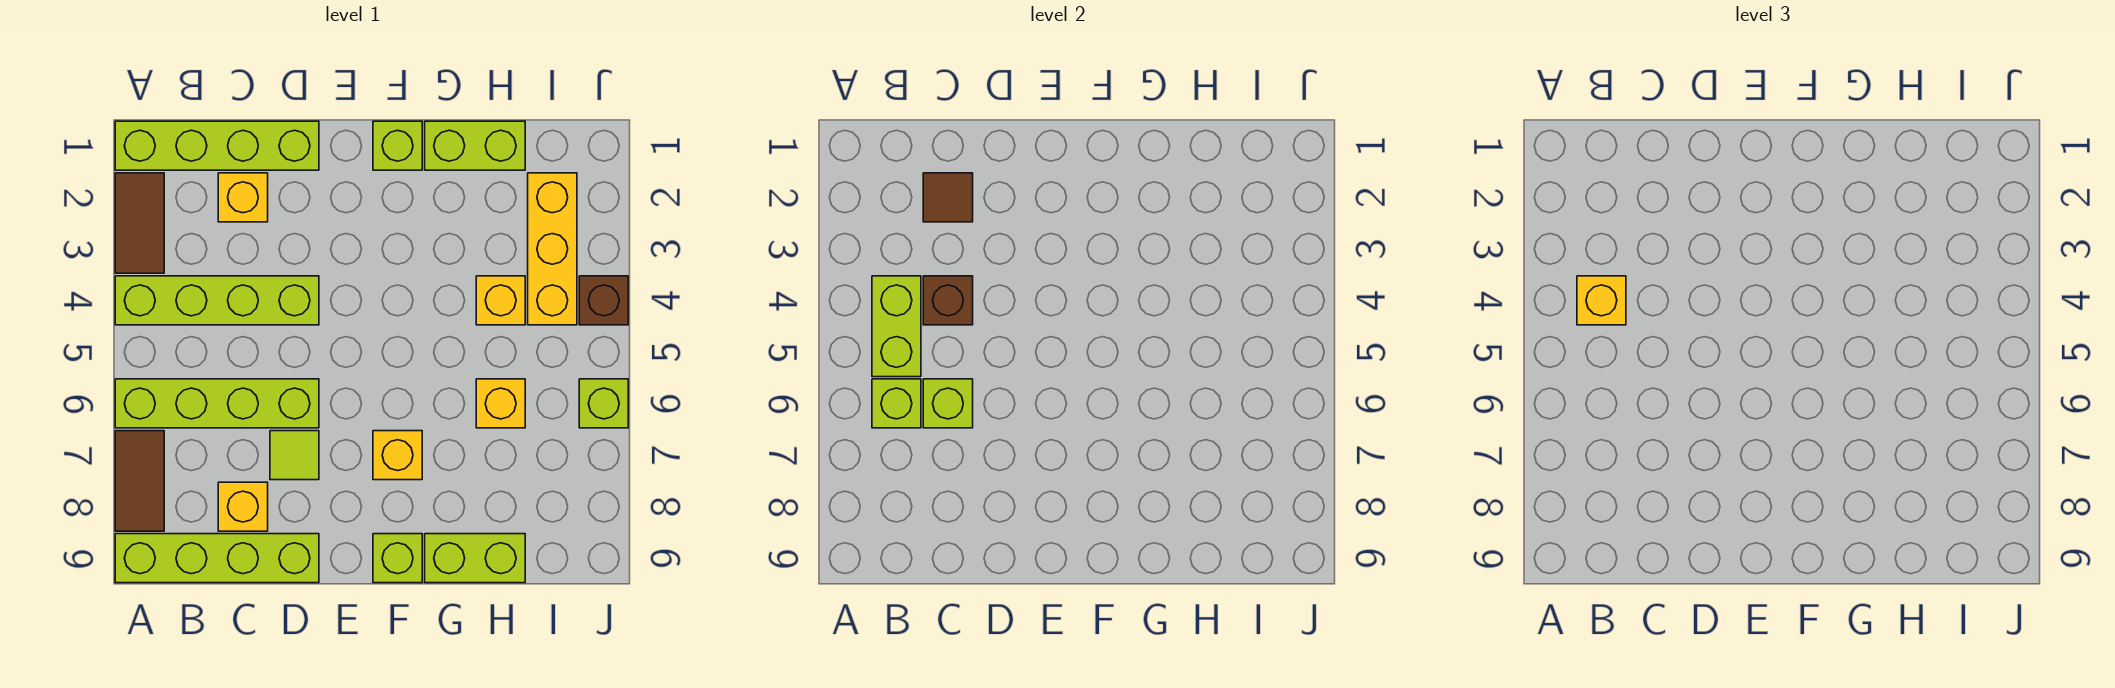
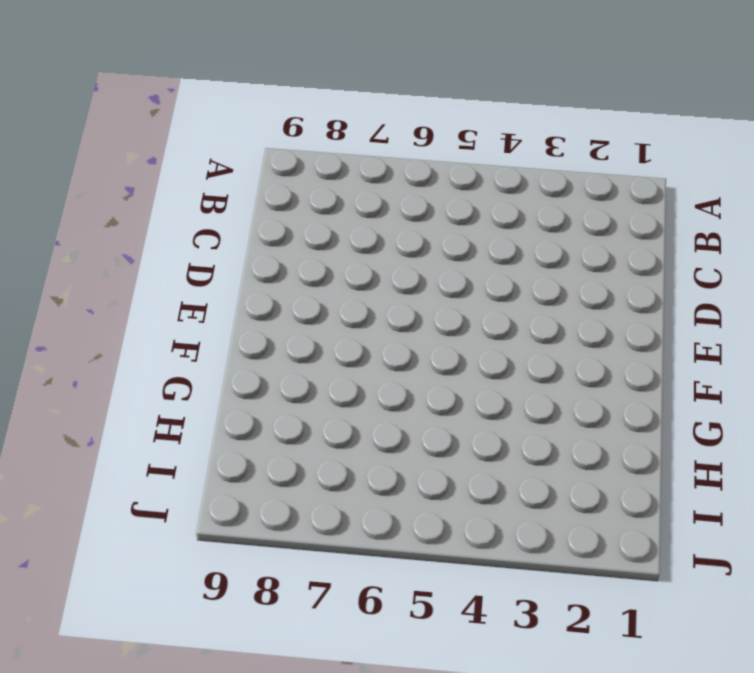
none -> lime 1x4 brick [115,121,319,170]
none -> brown 1x2 tile [115,173,164,273]
none -> lime 1x4 brick [115,276,319,325]

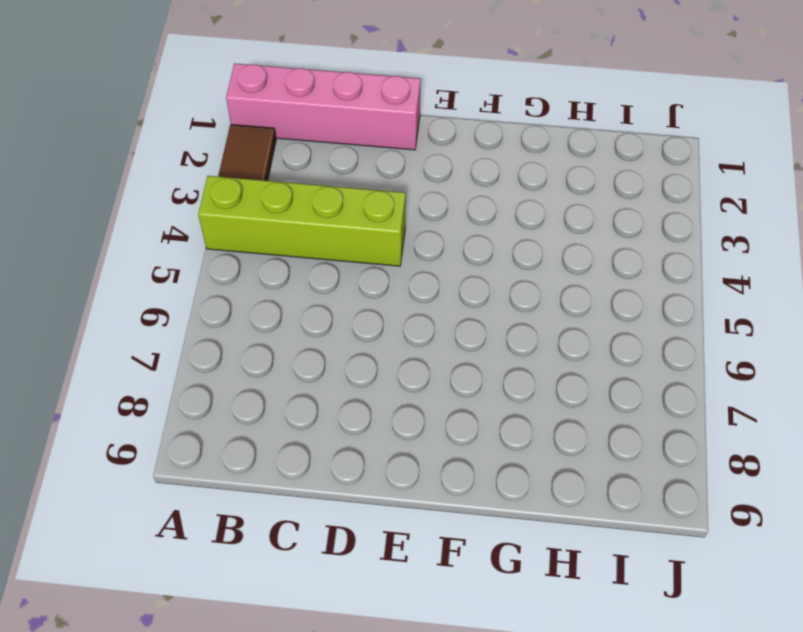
pink 1x4 brick [226,63,421,150] -> lime 1x4 brick [115,121,319,170]
none -> lime 1x4 brick [115,379,319,428]
none -> brown 1x2 tile [115,431,164,531]
none -> lime 1x4 brick [115,534,319,583]

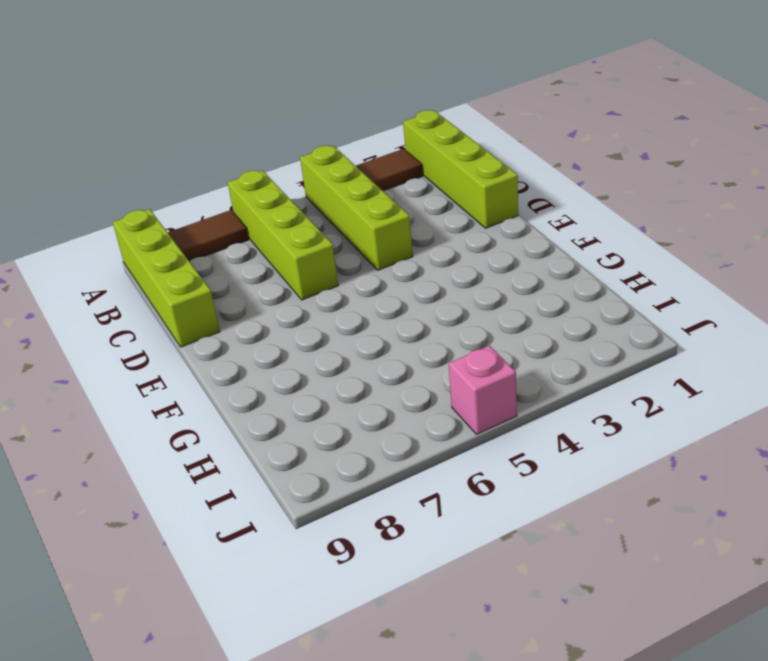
pink 1x1 brick [449,346,517,434] -> none
none -> yellow 1x1 brick [218,173,268,222]
none -> yellow 1x1 brick [218,482,268,531]
none -> lime 1x1 tile [270,431,319,480]

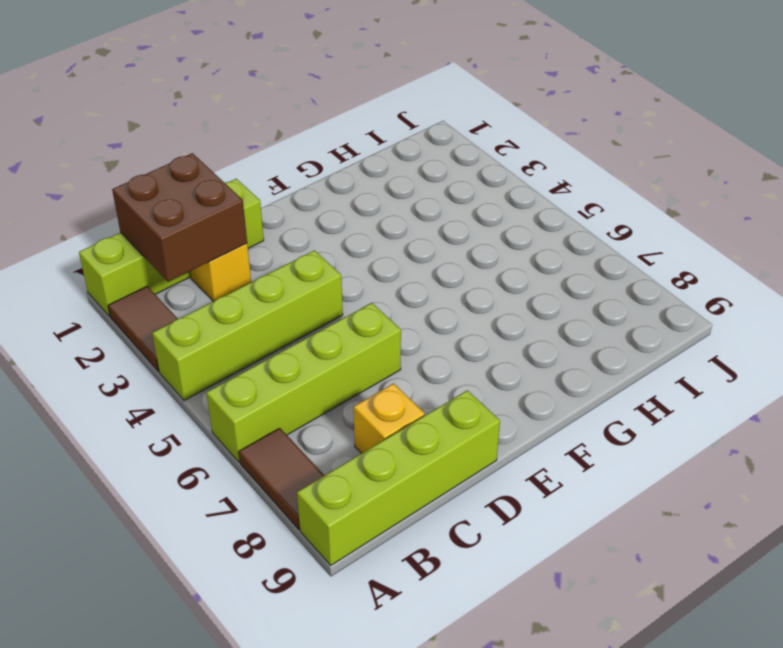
brown 2x2 brick [112,153,247,282] -> brown 1x1 tile [923,173,973,222]
none -> lime 1x1 tile [270,431,319,480]
none -> lime 1x1 brick [373,121,422,170]
none -> yellow 1x1 brick [373,431,422,480]

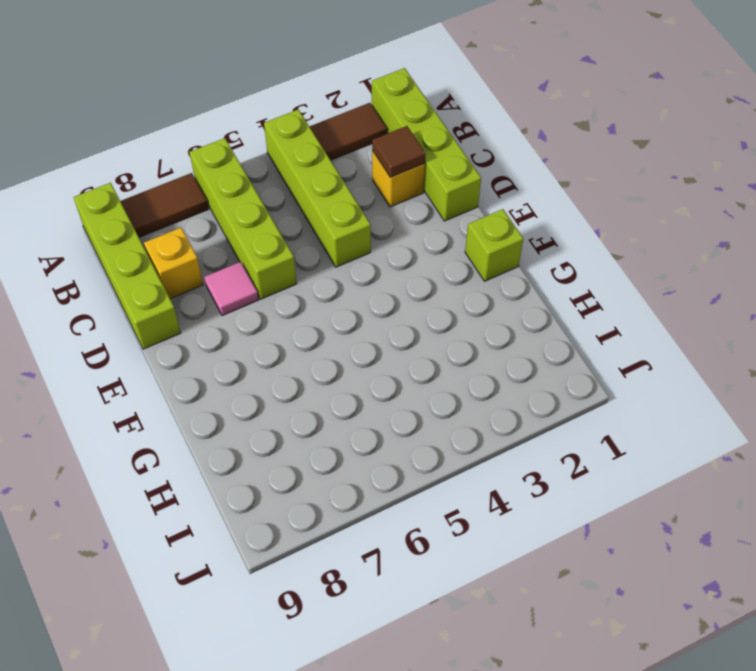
pink 1x1 tile [204,262,258,316] -> lime 1x1 tile [270,431,319,480]
none -> yellow 1x1 brick [373,431,422,480]
none -> lime 1x1 brick [373,534,422,583]
none -> lime 1x2 brick [425,121,525,170]

